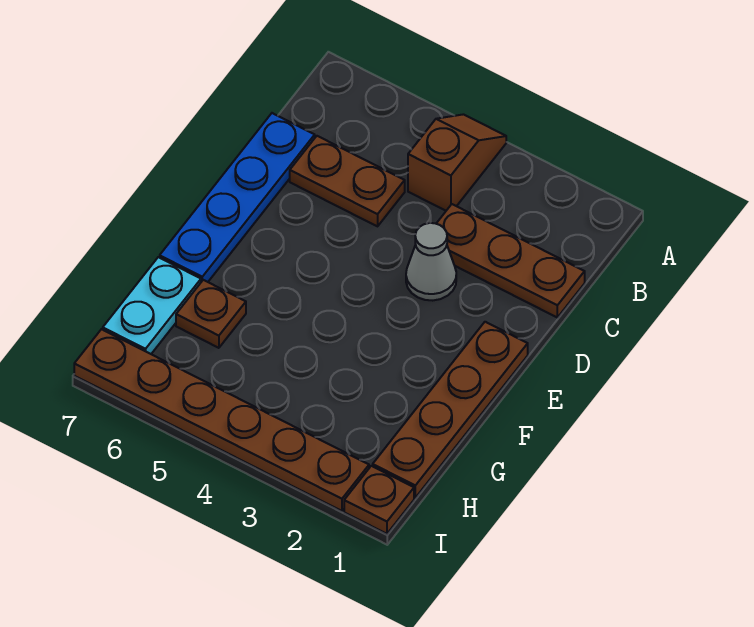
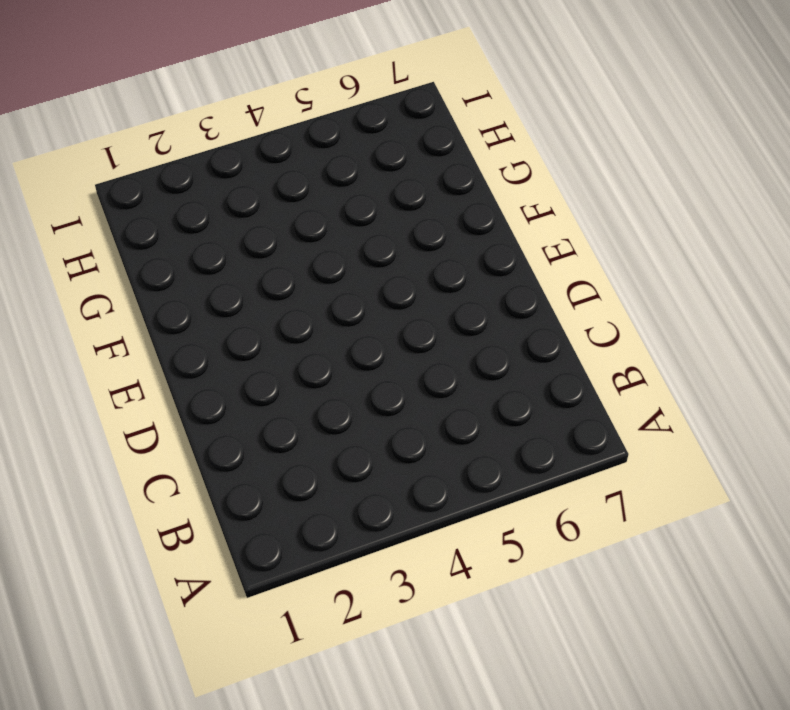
none -> brown 1x2 slope [408,114,506,211]
none -> brown 1x3 plate [436,204,585,317]

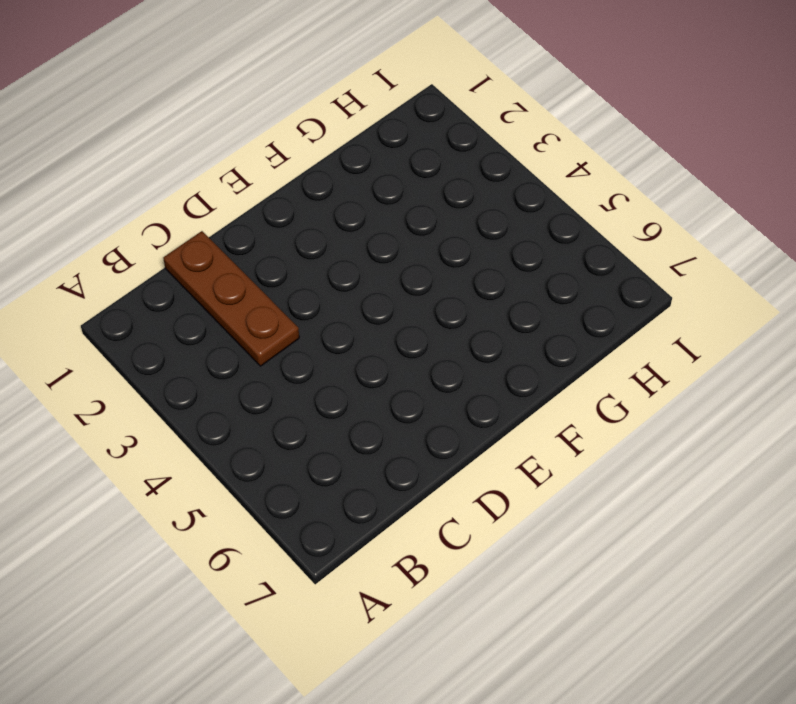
none -> brown 1x2 slope [408,114,506,211]
none -> brown 1x2 plate [290,136,405,226]

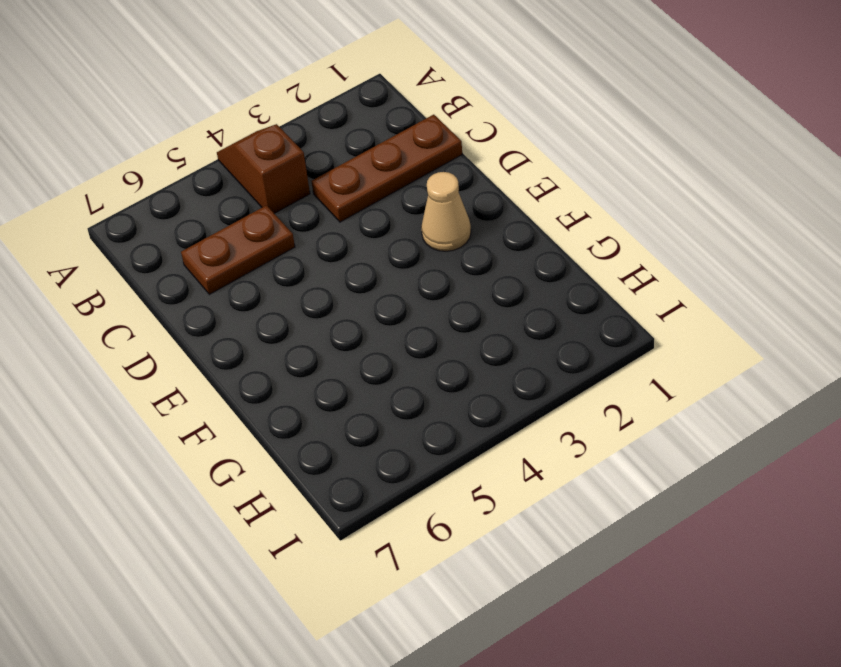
tan 1x1 cone [421,172,471,251] -> none
none -> blue 1x4 plate [160,113,315,282]
none -> grey 1x1 cone [406,223,456,301]

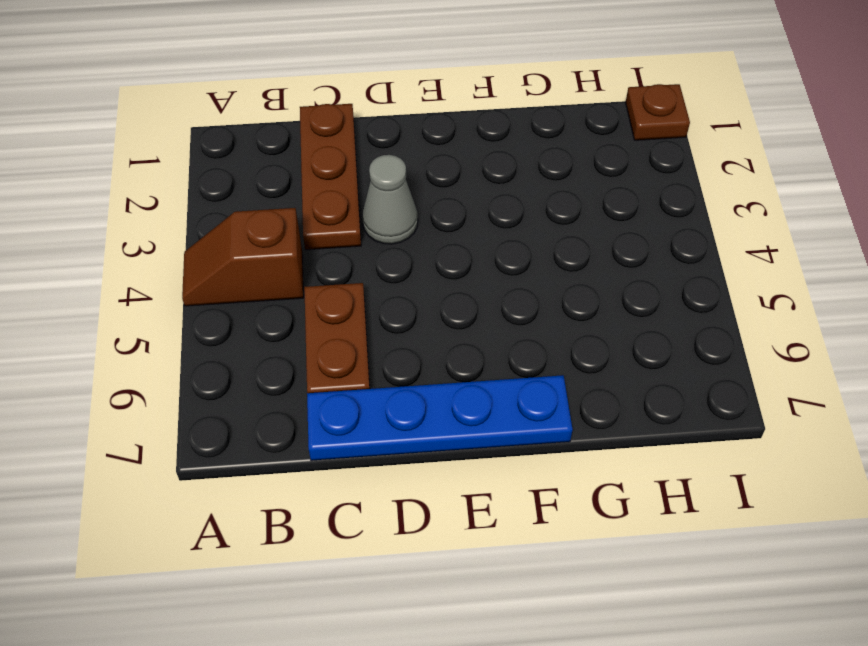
none -> brown 1x4 plate [373,322,528,498]
none -> brown 1x1 plate [176,280,246,348]

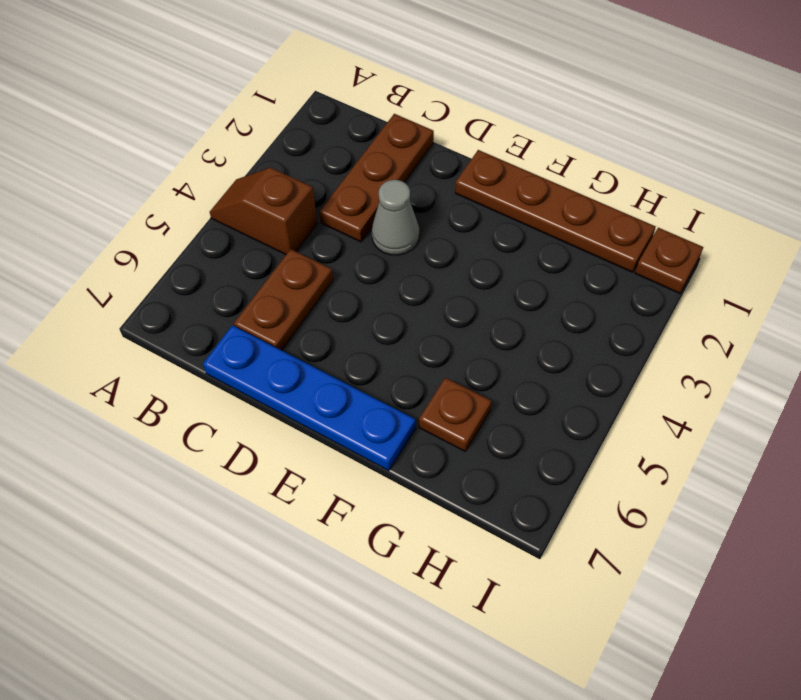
none -> cyan 1x2 plate [103,257,201,354]
none -> brown 1x6 plate [74,329,369,511]

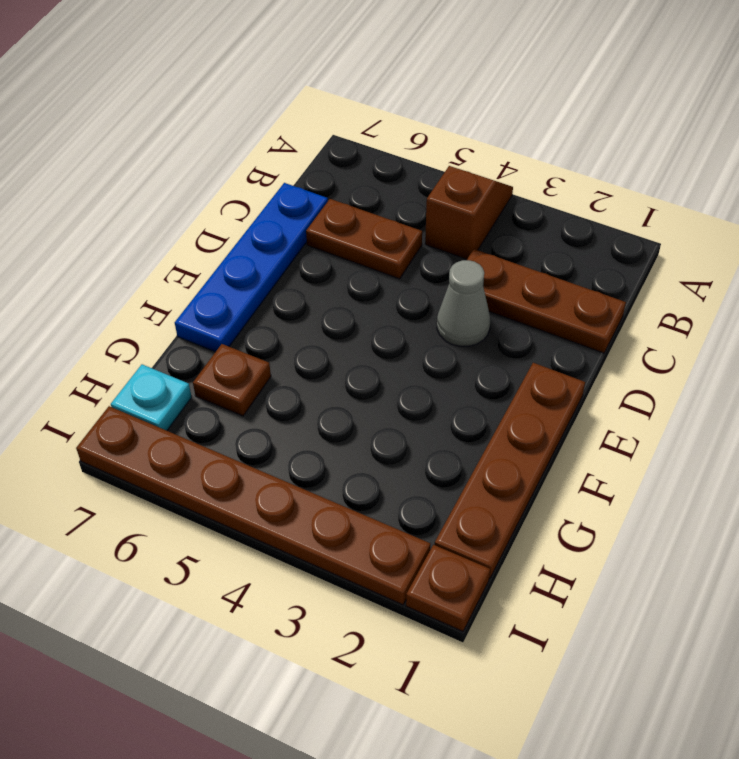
cyan 1x1 plate [111,364,192,431] -> cyan 1x2 plate [103,257,201,354]

